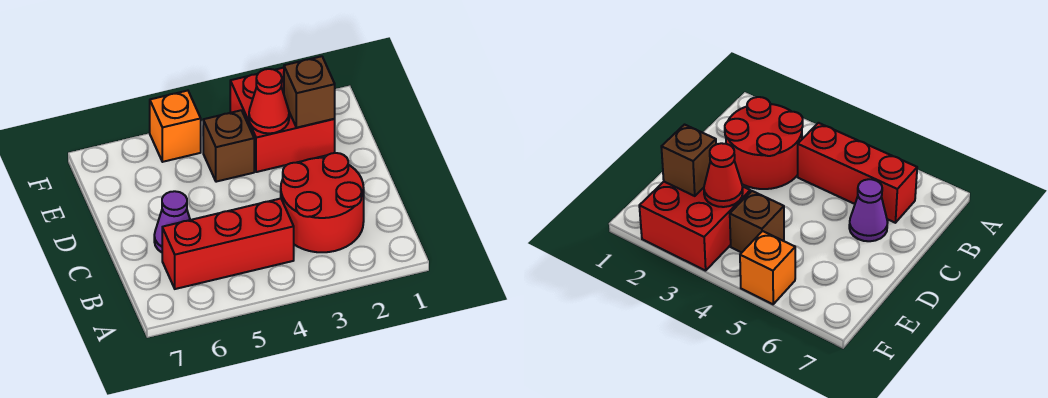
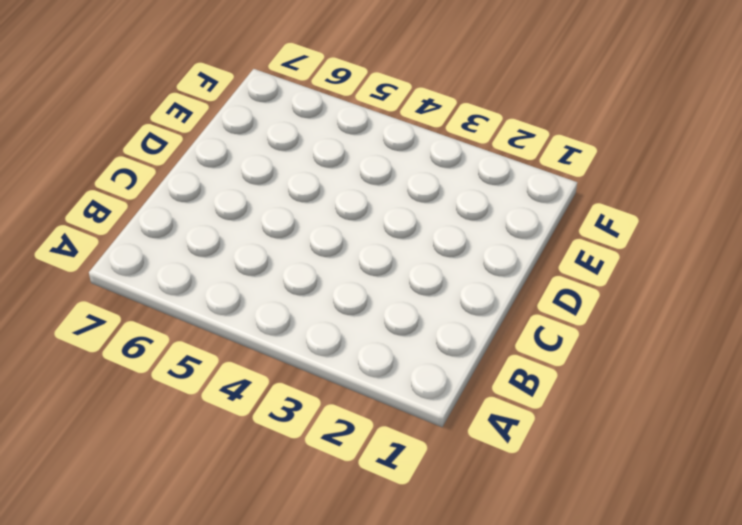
none -> red 2x2 round brick [281,153,364,252]
none -> red 1x3 brick [162,199,294,289]

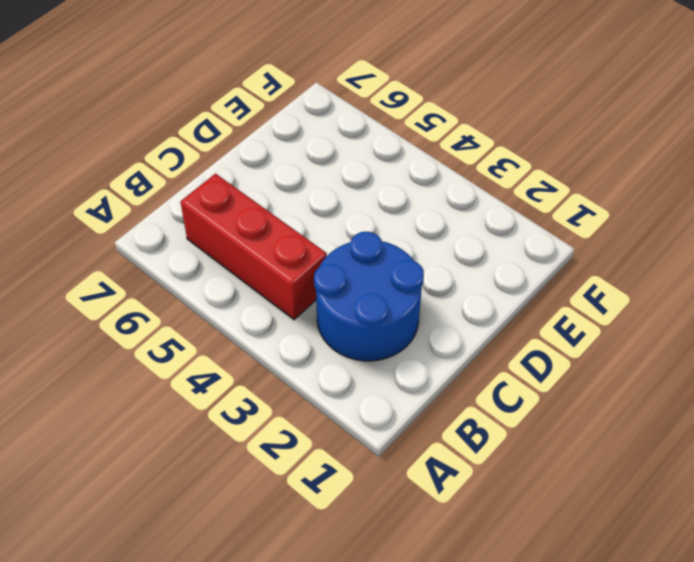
blue 2x2 round brick [314,232,424,361] -> red 2x2 round brick [281,153,364,252]
none -> purple 1x1 cone [154,191,190,252]
none -> red 2x2 brick [230,68,335,172]

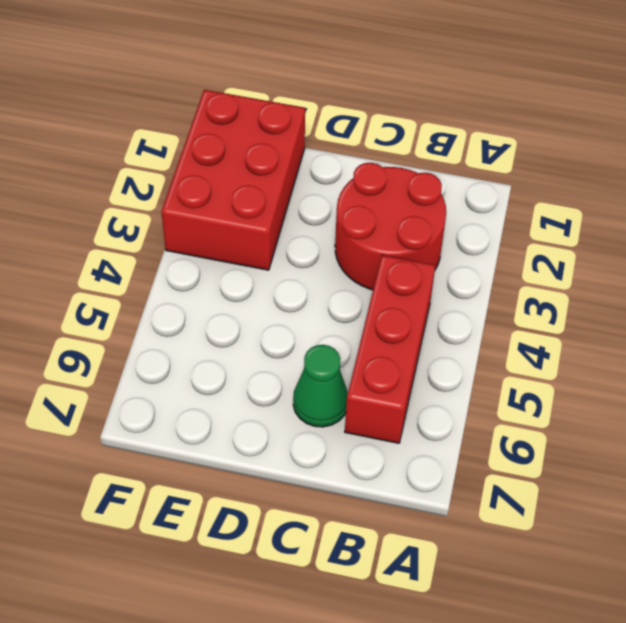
green 1x1 cone [293,345,348,427] -> purple 1x1 cone [154,191,190,252]
red 2x3 brick [161,90,305,270] -> red 2x2 brick [230,68,335,172]
none -> brown 1x1 brick [203,110,254,182]
none -> orange 1x1 brick [150,91,201,162]

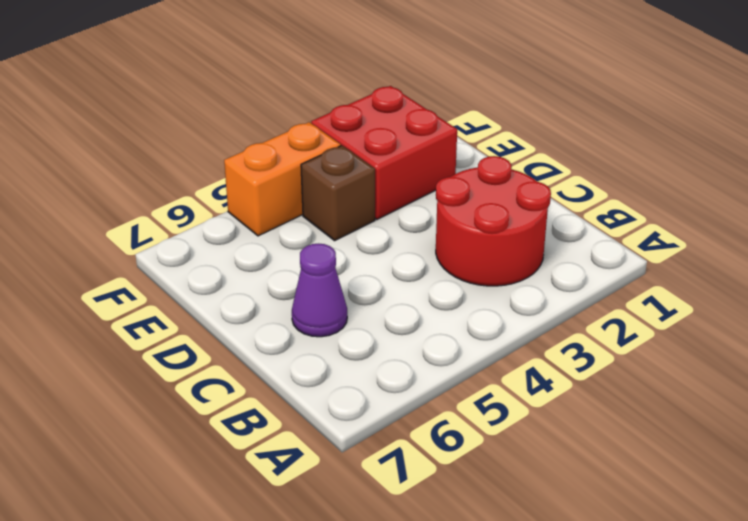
orange 1x2 brick [224,122,341,236] -> orange 1x1 brick [150,91,201,162]
none -> red 1x3 brick [162,199,294,289]
none -> brown 1x1 brick [284,56,335,128]

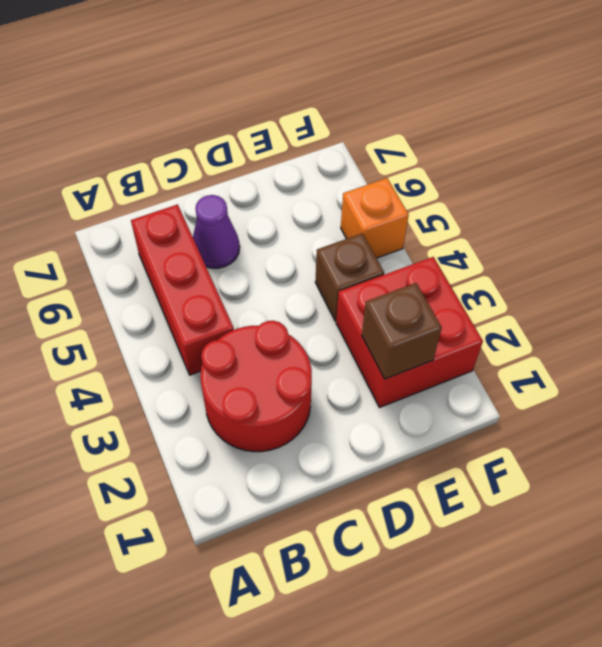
none -> red 1x1 cone [249,69,289,133]

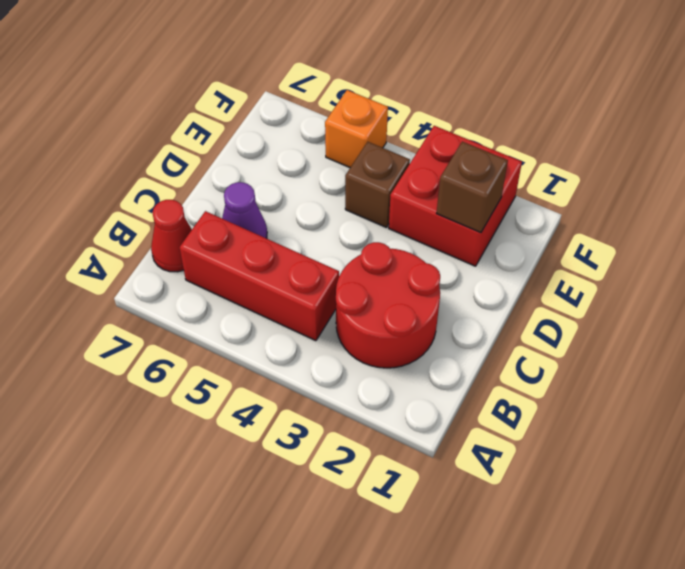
red 1x1 cone [151,200,192,272] -> red 1x1 cone moved to [249,69,289,133]

